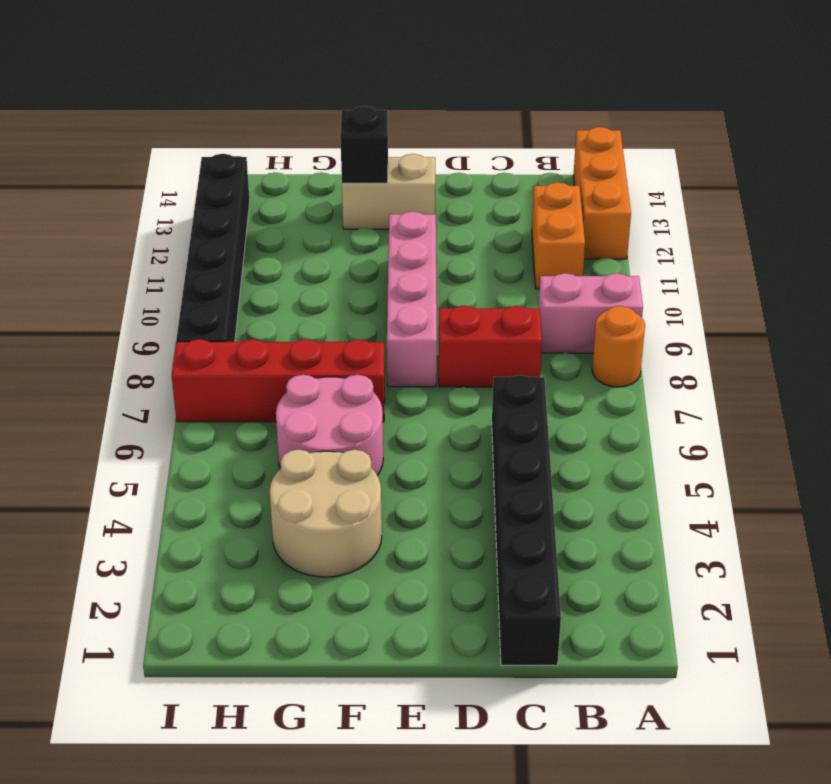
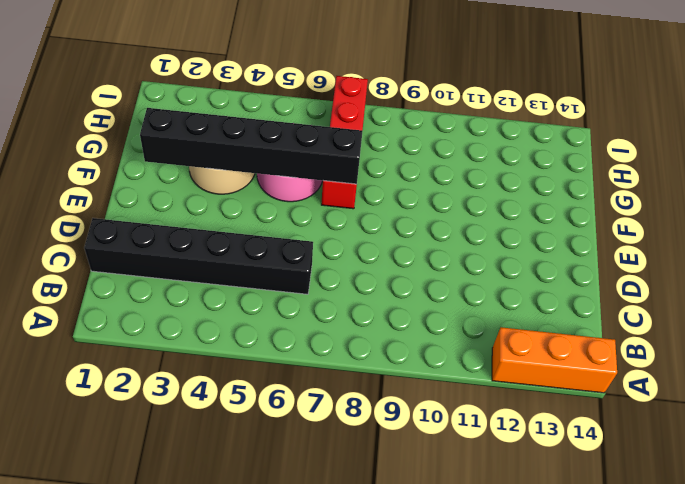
black 1x6 brick [140,108,362,184] -> black 1x6 brick moved to [176,154,250,342]
none -> orange 1x1 round brick [592,306,645,387]
none -> pink 1x2 brick [538,273,643,353]
none -> orange 1x2 brick [532,182,585,289]

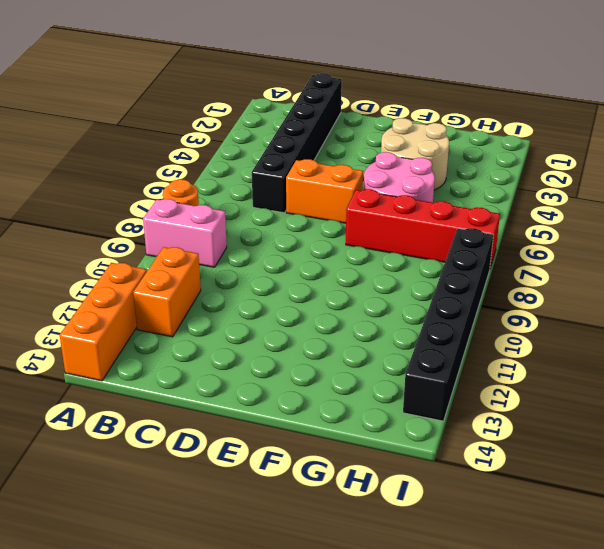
orange 1x2 brick [286,159,363,223] -> none
none -> red 1x2 brick [439,306,542,387]
none -> pink 1x4 brick [387,211,437,387]
none -> tan 1x2 brick [342,154,435,229]

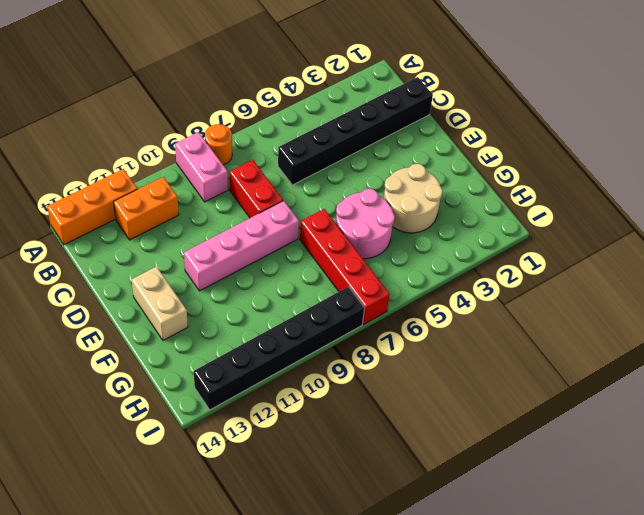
none -> black 1x1 brick [340,106,388,183]

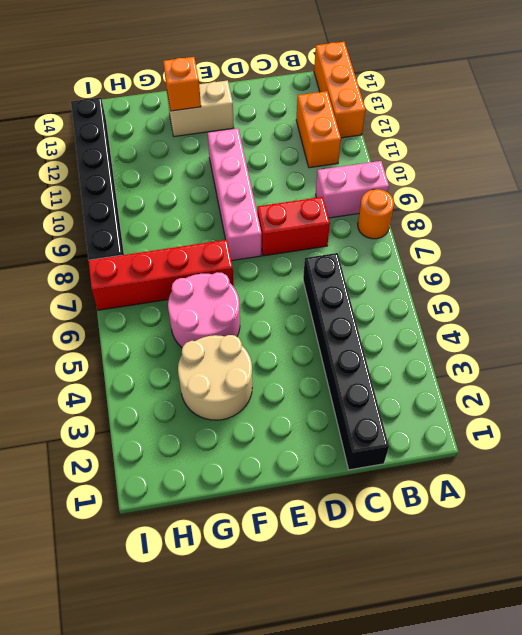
orange 1x1 brick [163,57,201,111] -> black 1x1 brick [340,106,388,183]

